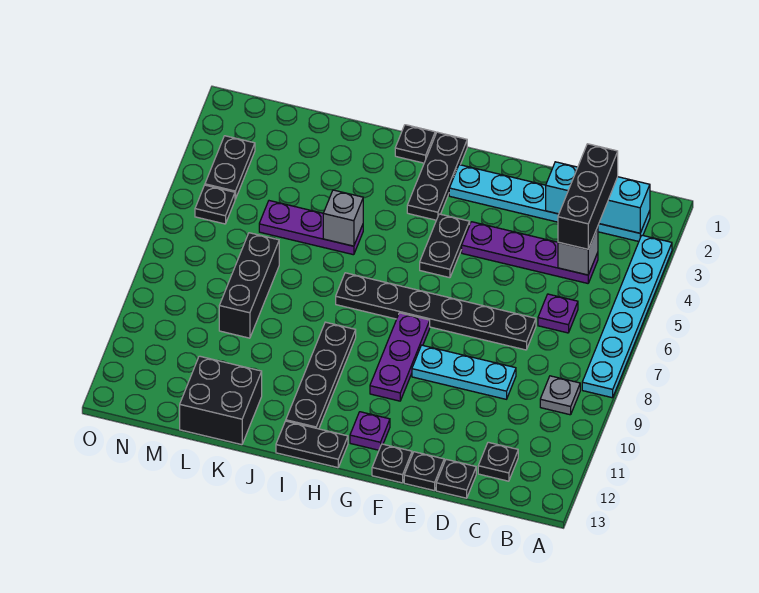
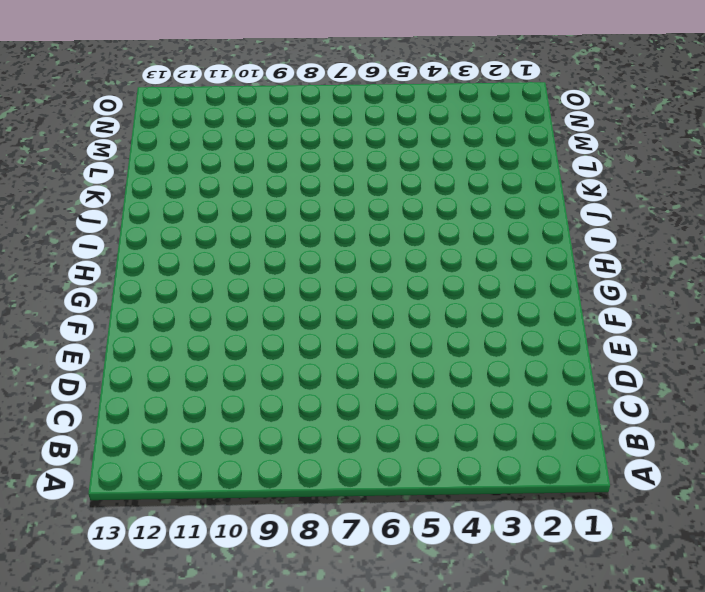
none -> cyan 1x6 plate [582,235,672,398]
none -> cyan 1x6 plate [449,165,650,241]
none -> grey 1x1 plate [540,376,580,415]

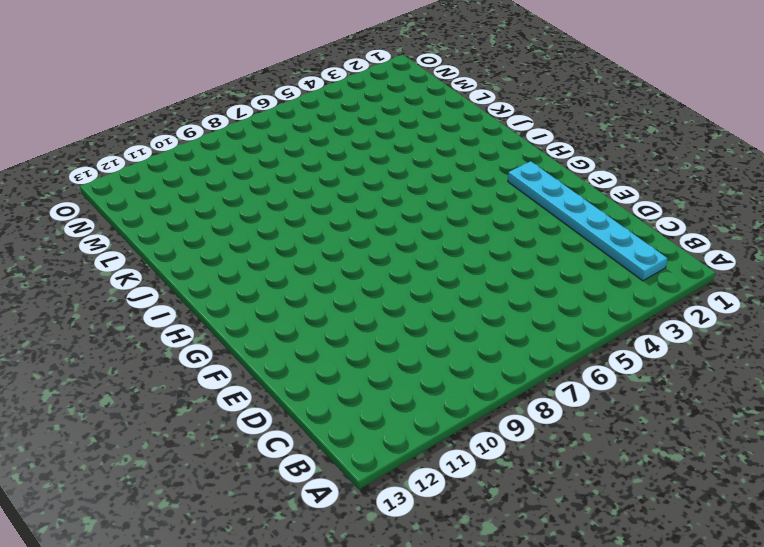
none -> cyan 1x6 plate [582,235,672,398]
none -> grey 1x1 plate [540,376,580,415]
none -> purple 1x4 plate [462,222,598,283]

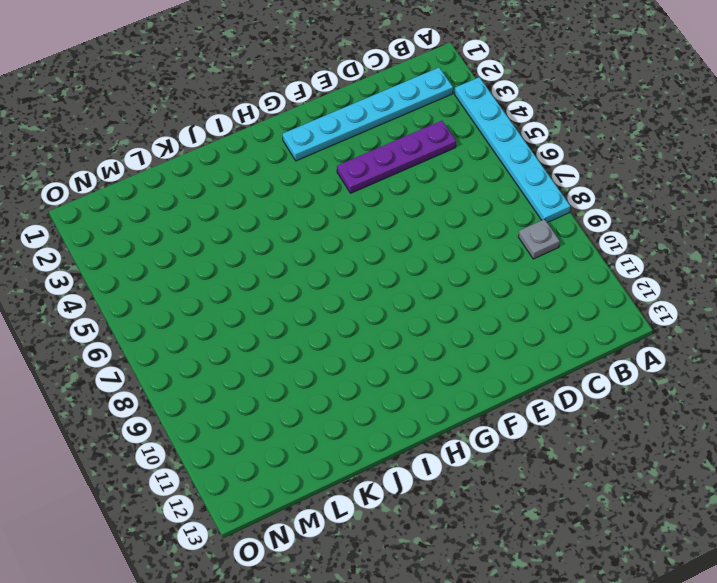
none -> purple 1x1 plate [538,294,578,333]
none -> black 1x1 plate [478,442,518,481]
none -> black 1x6 plate [336,273,536,350]

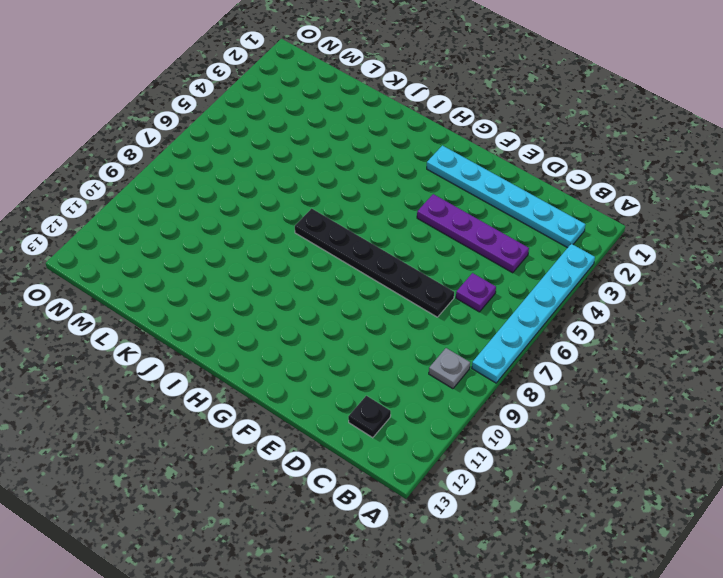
none -> cyan 1x3 plate [412,345,516,399]
none -> black 1x1 plate [436,459,476,498]
none -> black 1x1 plate [404,452,444,491]

